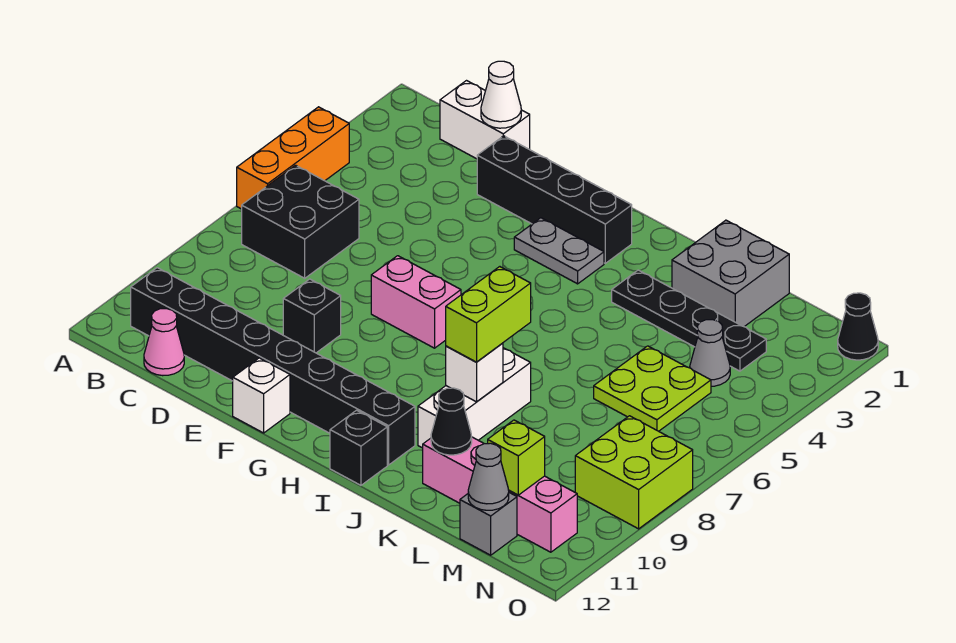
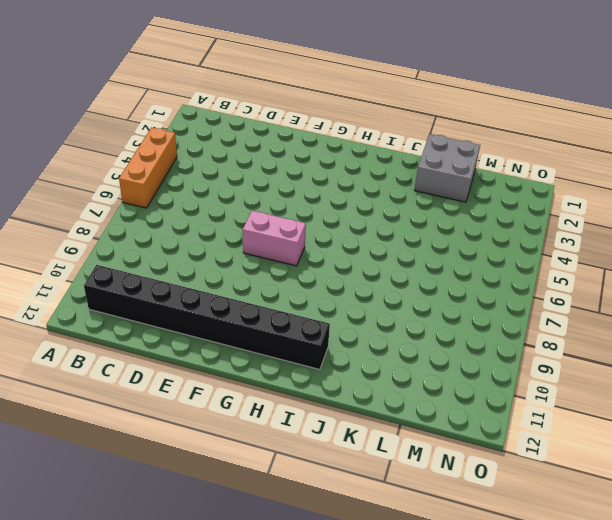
none -> black 2x2 brick [242,165,359,278]
none -> white 1x2 brick [440,81,530,159]
none -> pink 1x1 cone [144,309,184,376]

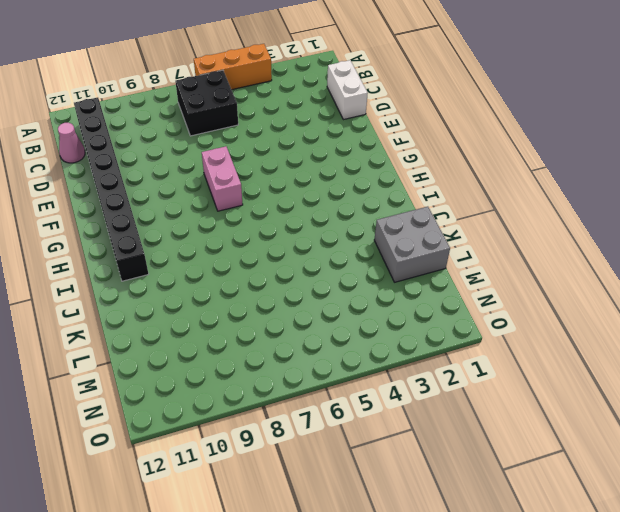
none -> black 1x4 brick [477,136,632,263]
none -> black 1x1 brick [283,279,341,353]
none -> white 1x1 brick [233,358,290,433]

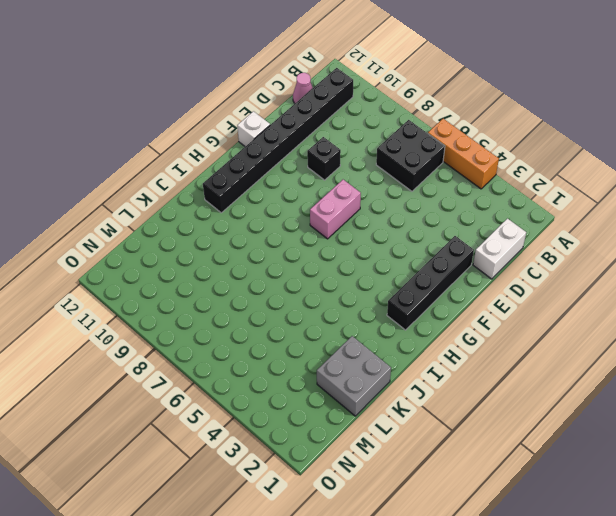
none -> grey 1x2 plate [514,218,604,284]
none -> black 1x1 brick [330,410,387,485]
none -> black 1x4 plate [612,270,766,371]

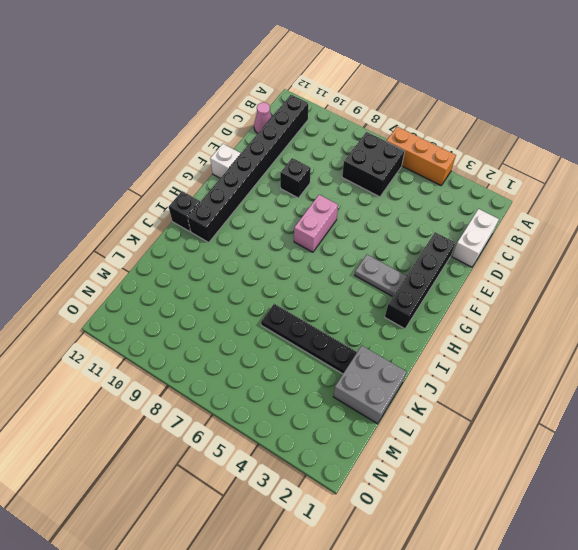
grey 1x2 plate [355,255,406,297] -> grey 1x2 plate turned to [514,218,604,284]
black 1x4 plate [261,304,357,374] -> black 1x4 plate turned to [612,270,766,371]
none -> white 1x3 brick [418,348,531,448]
none -> pink 1x4 brick [423,437,577,552]
none -> lime 2x2 plate [594,346,711,431]

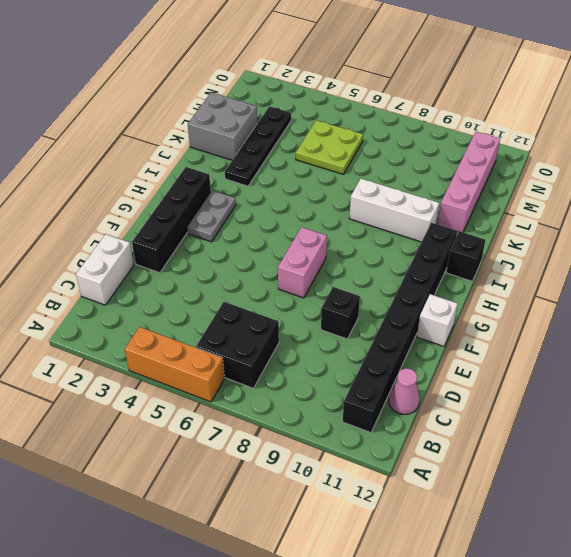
none -> grey 1x1 cone [690,320,730,386]
none -> grey 1x1 brick [460,493,517,555]
none -> lime 2x2 brick [575,416,693,529]

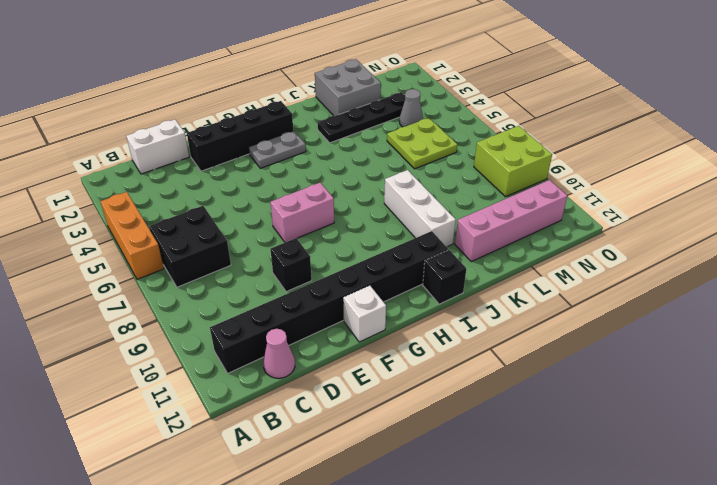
none -> grey 1x1 brick [460,493,517,555]
none -> black 1x1 cone [838,293,878,360]
none -> white 1x1 cone [481,61,521,128]

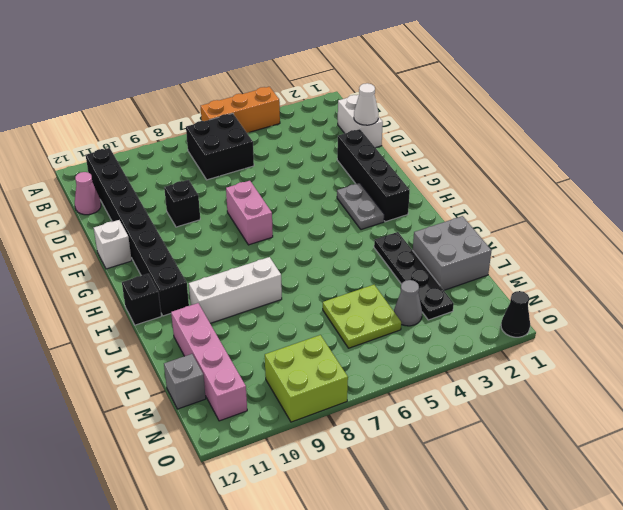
none -> white 1x1 brick [446,343,503,402]
none -> black 1x1 cone [431,388,472,455]
none -> lime 1x1 brick [488,420,545,495]

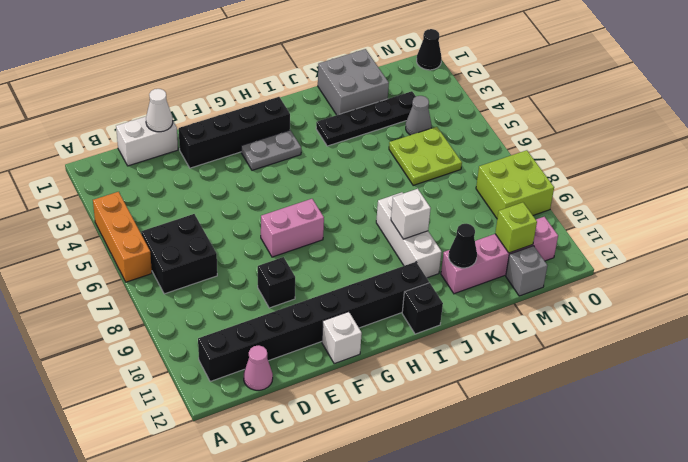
none -> grey 1x1 cone [468,443,509,510]
none -> lime 1x2 brick [446,267,531,362]

